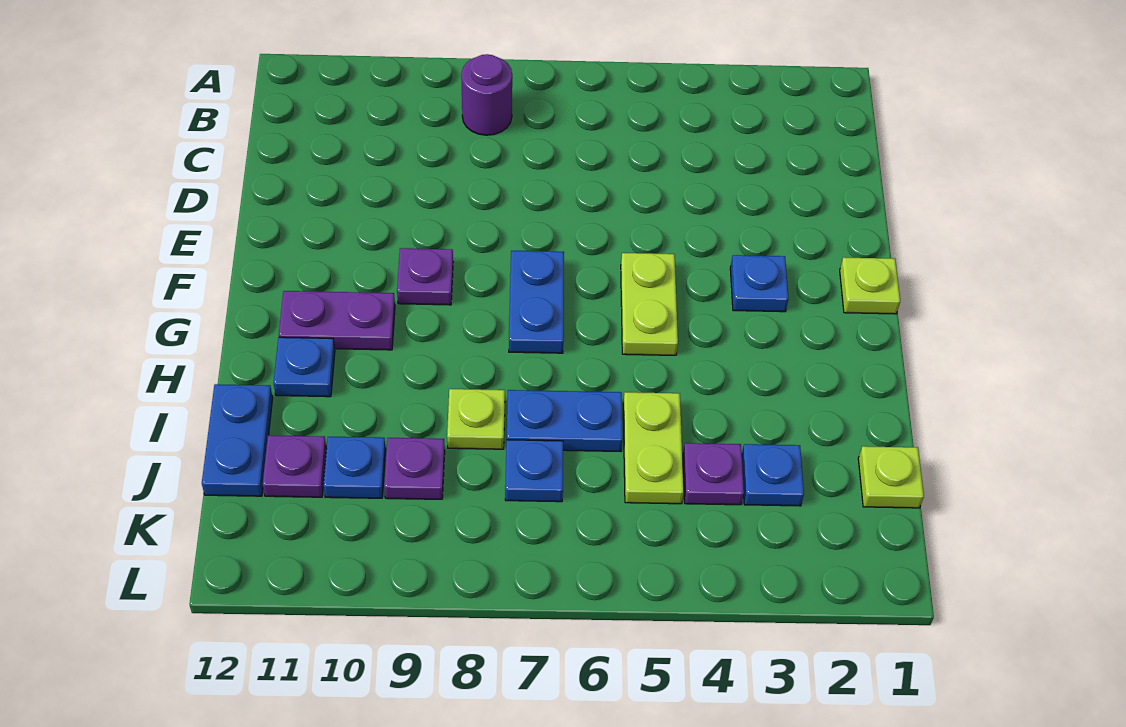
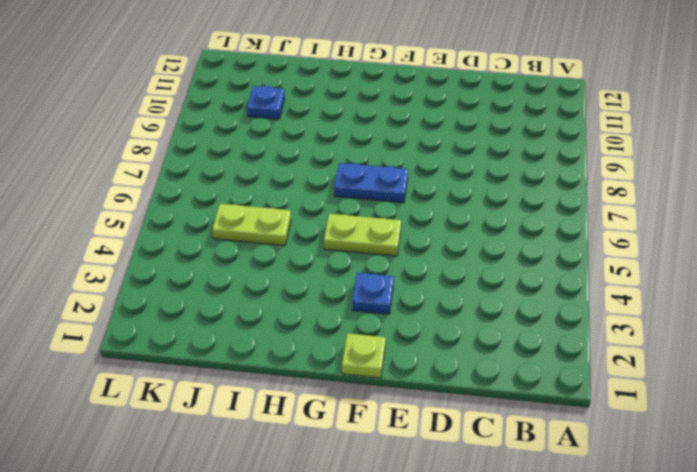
none -> purple 1x1 round brick [461,54,512,135]
none -> purple 1x1 plate [397,248,453,305]
none -> purple 1x2 plate [279,291,395,350]

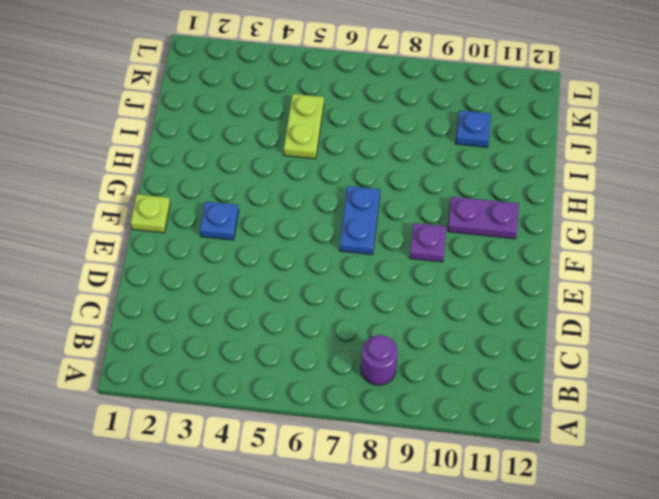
none -> lime 1x2 plate [621,253,678,355]
none -> blue 1x1 plate [274,337,335,397]
none -> blue 1x2 plate [507,390,623,451]

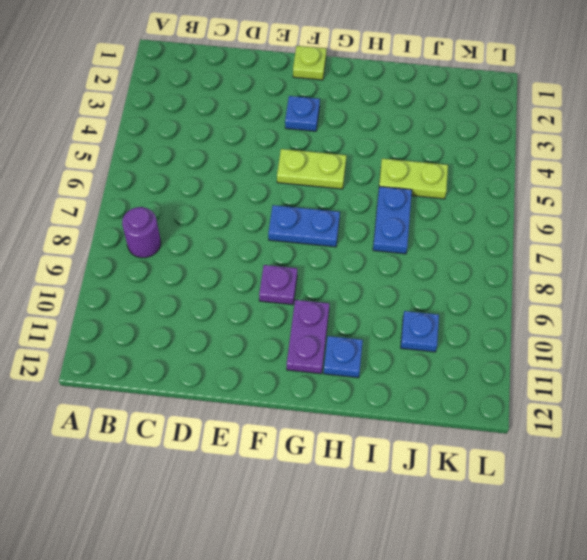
none -> lime 1x1 plate [447,389,505,449]
none -> blue 1x2 plate [202,384,273,496]
none -> lime 1x1 plate [858,446,924,508]

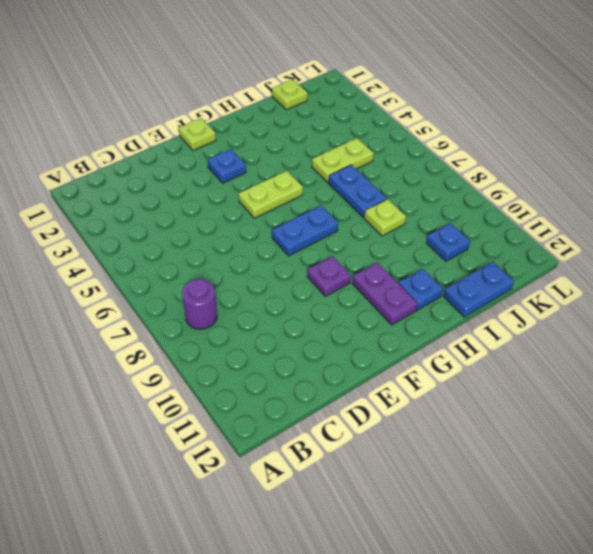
none -> blue 1x1 plate [742,444,804,506]
none -> purple 1x1 plate [683,443,744,505]
none -> blue 1x1 plate [505,440,563,502]

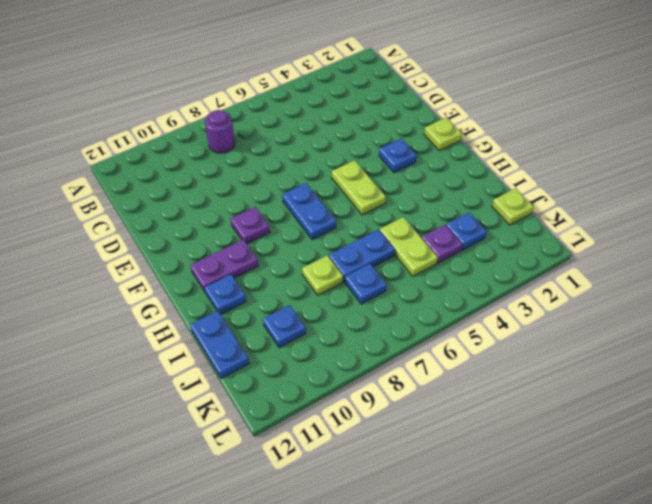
none -> purple 1x1 plate [384,438,445,499]
none -> purple 1x1 plate [263,435,327,497]

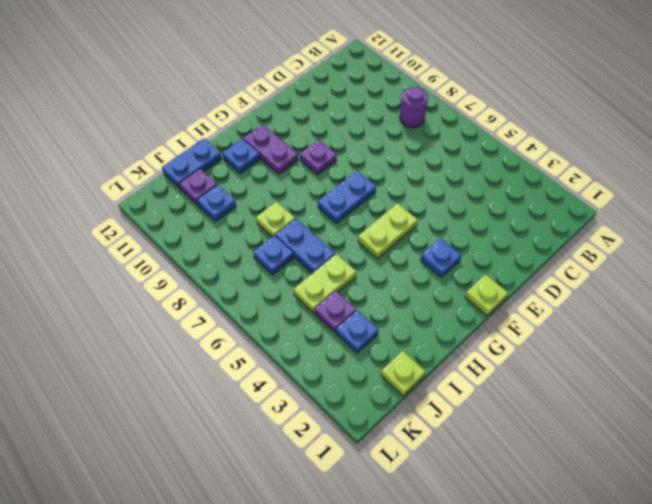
none -> purple 1x1 plate [384,438,445,499]

